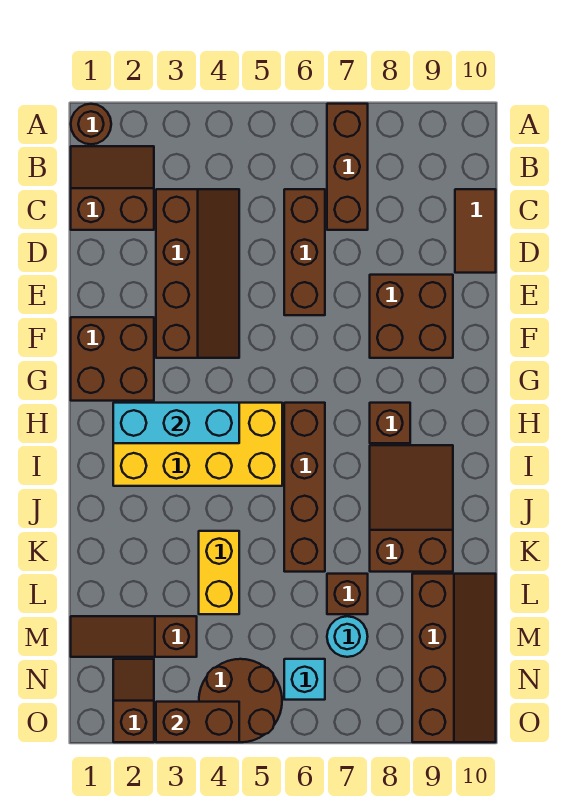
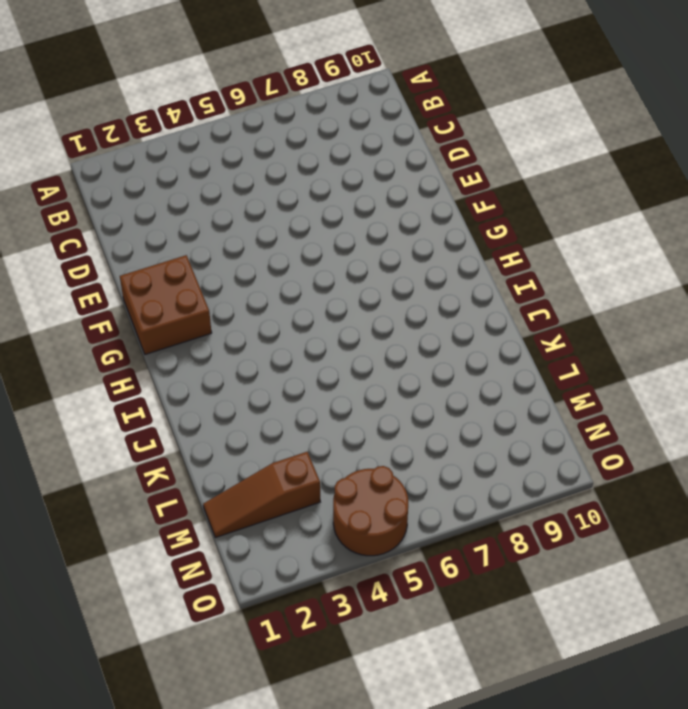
none -> brown 1x1 round brick [71,104,111,144]
none -> brown 1x3 brick [327,104,368,230]
none -> brown 2x2 slope [71,146,154,230]

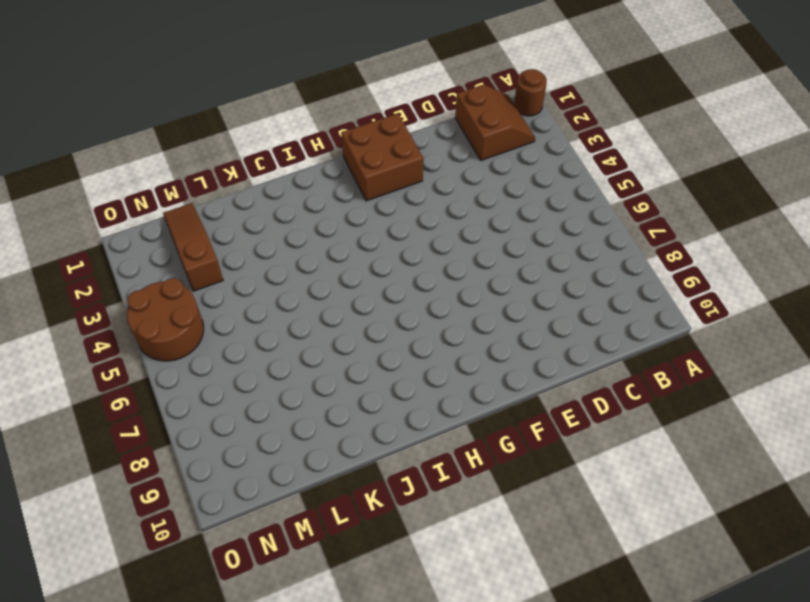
none -> brown 1x3 brick [327,104,368,230]
none -> brown 2x4 slope [156,189,239,358]
none -> brown 1x3 brick [284,189,325,315]

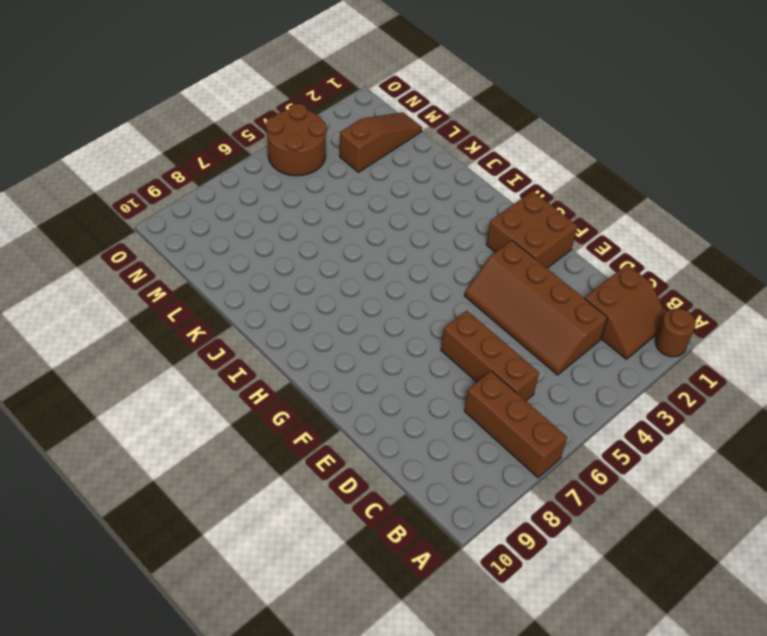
none -> brown 1x2 tile [455,189,496,273]
none -> brown 2x2 brick [370,275,453,358]
none -> yellow 2x4 brick [113,403,282,486]

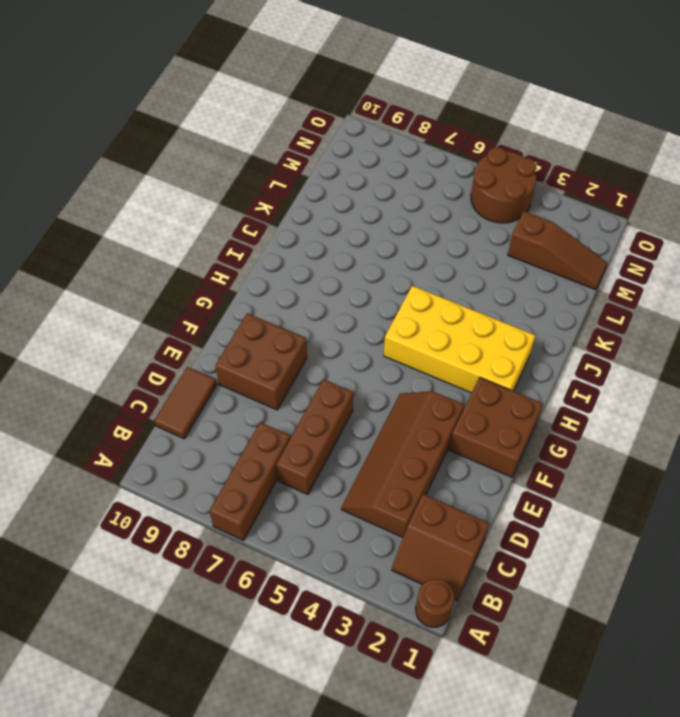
none -> brown 1x4 brick [284,403,325,572]
none -> brown 1x1 brick [370,403,410,443]
none -> brown 2x3 slope [370,445,453,572]

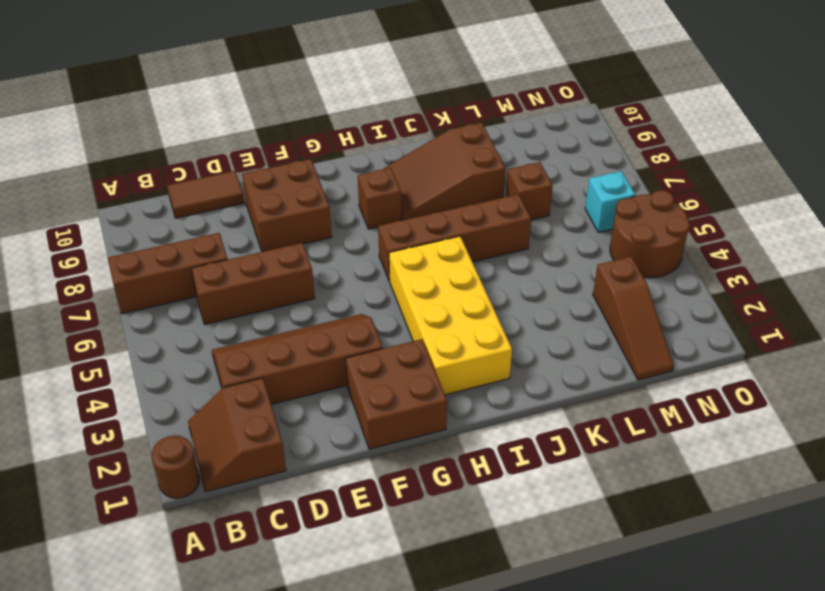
none -> yellow 1x2 brick [199,531,239,614]
none -> brown 2x4 slope [412,574,496,742]
none -> cyan 1x1 round brick [327,616,368,657]

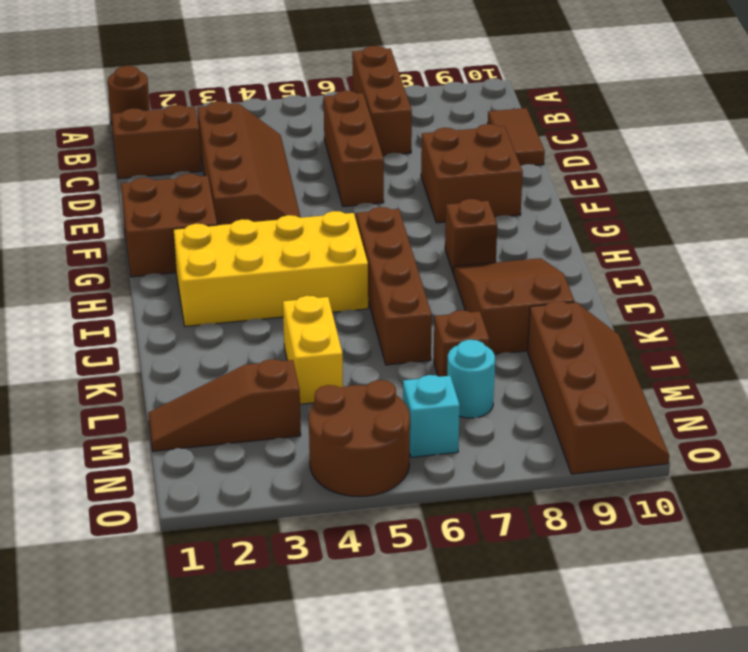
none -> brown 1x2 slope [113,659,154,742]
none -> cyan 1x3 brick [113,403,239,443]
none -> brown 1x2 brick [156,702,239,742]

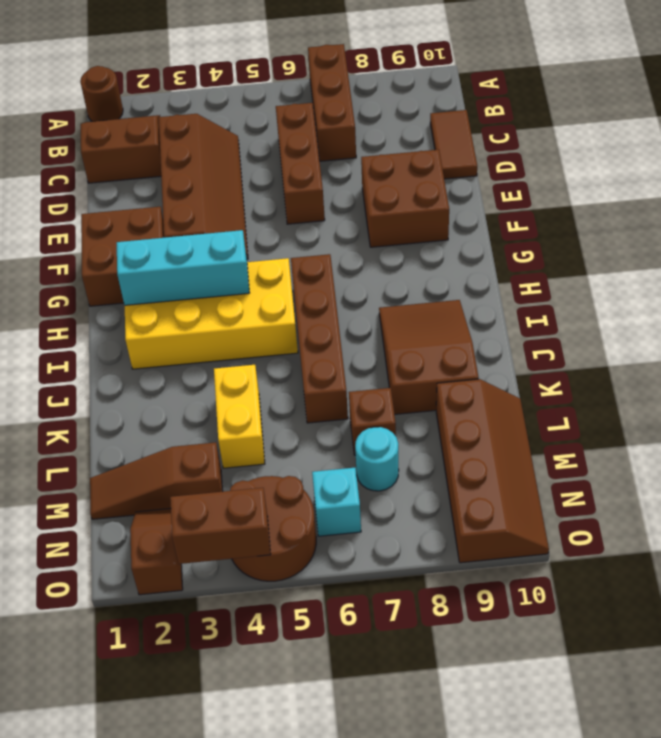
none -> brown 1x1 brick [370,403,410,443]

